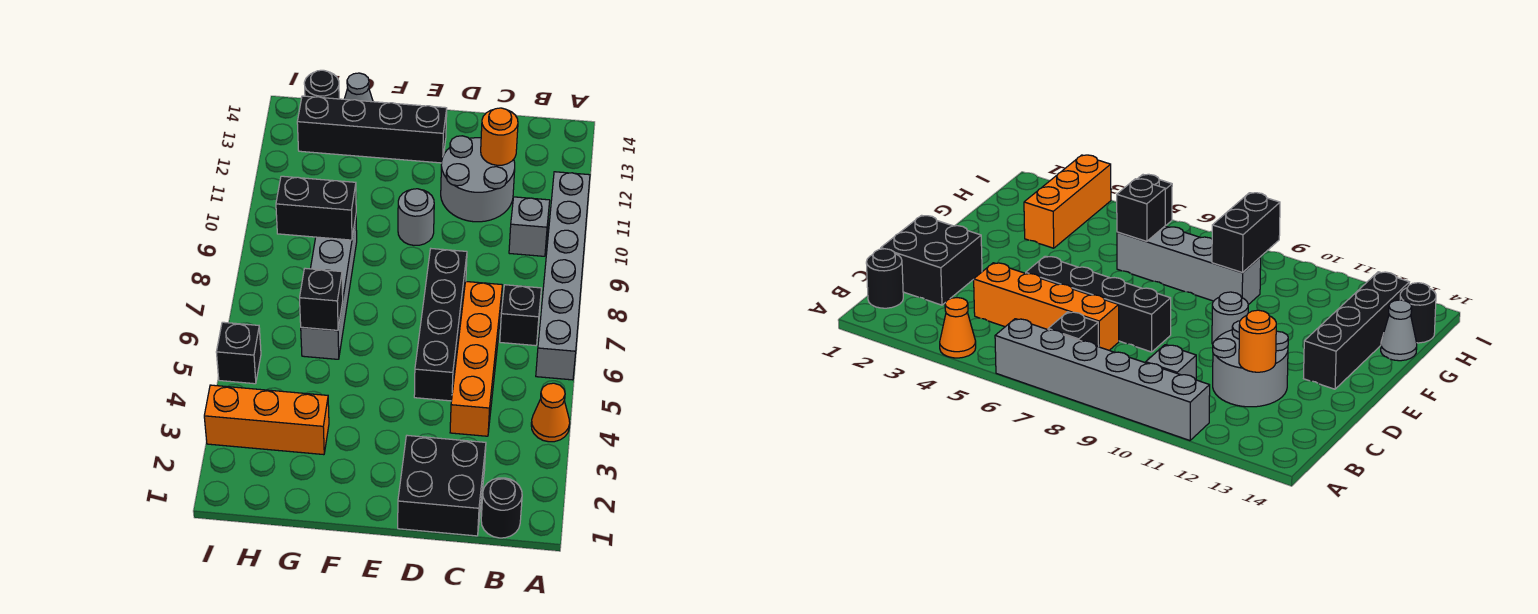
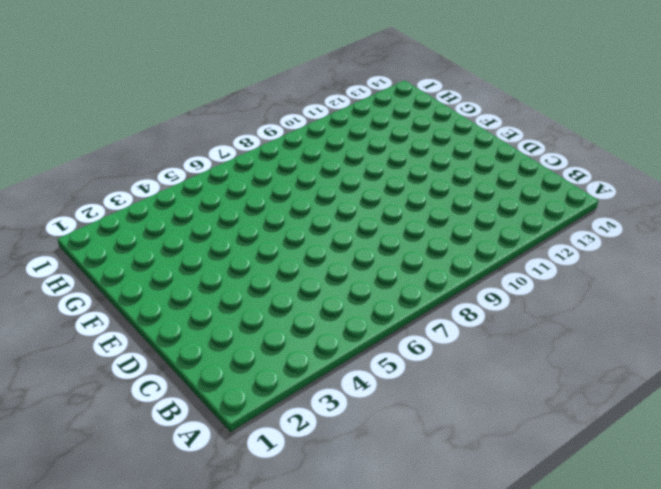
none -> orange 1x1 cone [531,383,570,442]
none -> grey 1x6 brick [536,172,590,380]
none -> black 1x1 round brick [481,478,522,538]

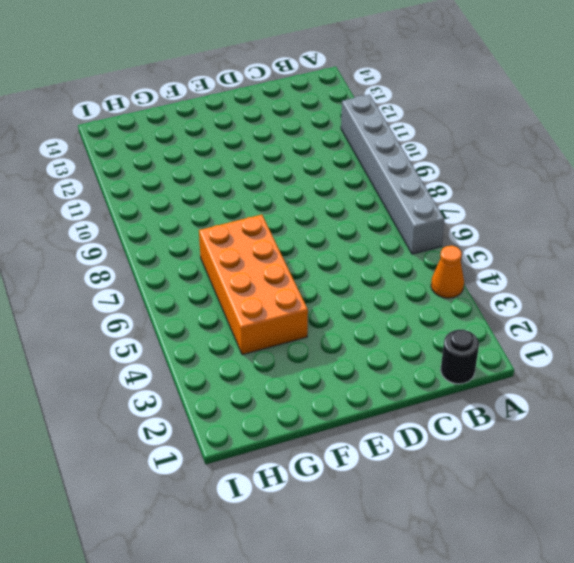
orange 2x4 brick [199,215,308,355] -> grey 1x4 brick [301,217,357,359]
none -> black 1x1 brick [500,285,541,346]
none -> grey 1x1 brick [509,197,550,256]
none -> black 2x2 brick [398,435,486,536]

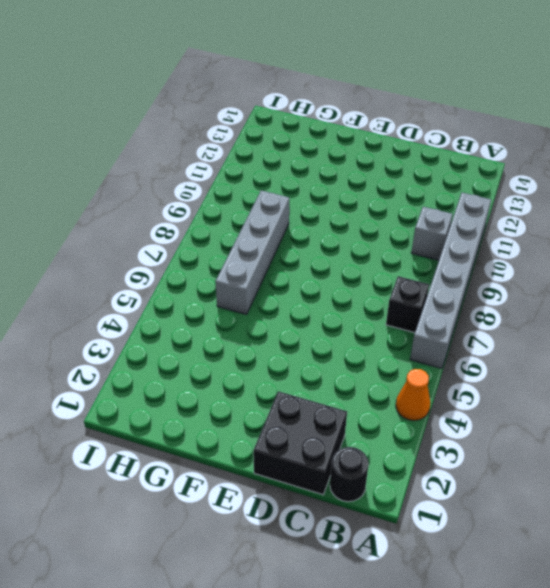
none -> orange 1x4 brick [450,282,502,436]
none -> grey 2x2 round brick [441,136,515,222]
none -> black 1x4 brick [414,249,467,401]

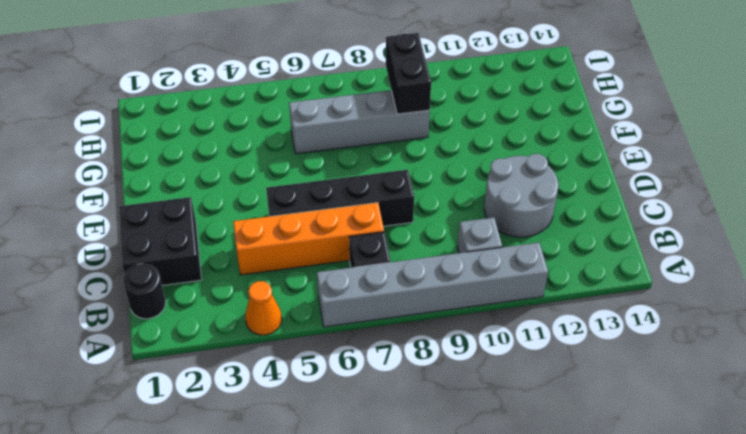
none -> grey 1x1 round brick [398,189,434,245]
none -> black 1x4 brick [297,96,447,163]
none -> orange 1x3 brick [204,385,329,455]

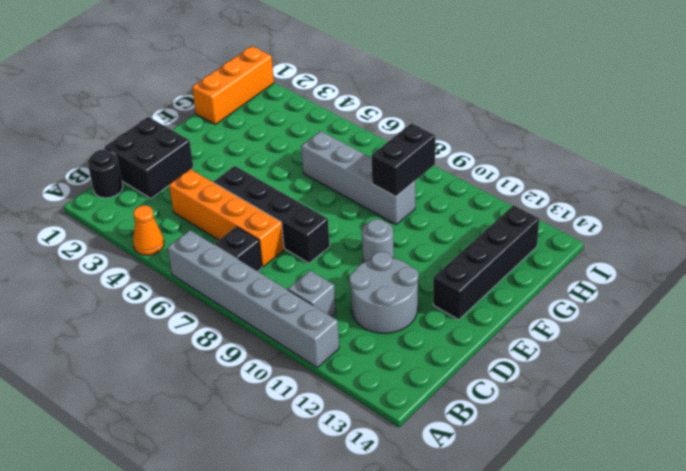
orange 1x3 brick [192,46,274,125] -> orange 1x3 brick moved to [204,385,329,455]
none -> grey 1x1 cone [345,73,373,102]
none -> black 1x1 round brick [304,70,339,99]
none -> black 1x1 brick [216,322,261,384]

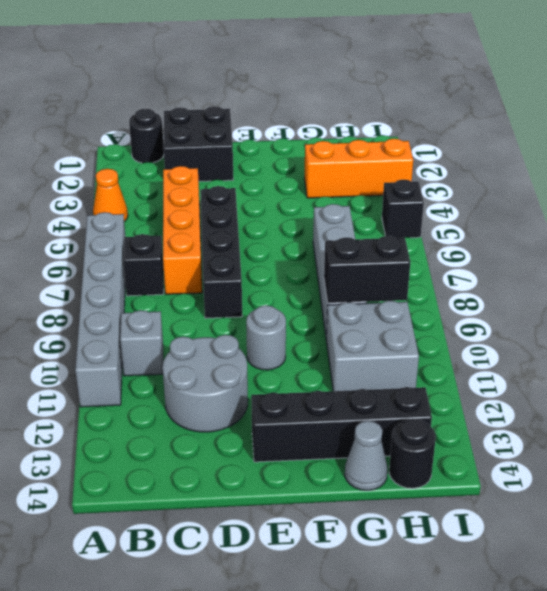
grey 2x2 brick [326,301,419,391] -> none
none -> orange 1x1 round brick [481,108,518,165]
none -> black 1x1 brick [300,268,343,330]

